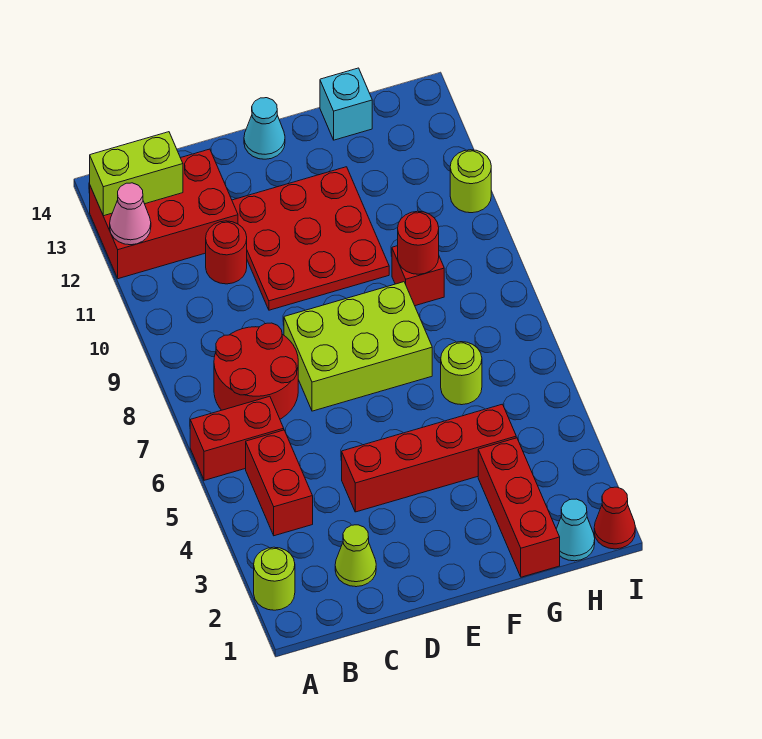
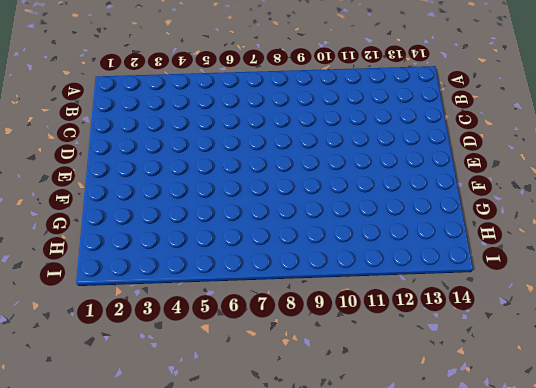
none -> lime 1x1 round brick [254,547,295,610]
none -> red 1x2 brick [190,396,284,480]
none -> red 2x3 brick [90,149,238,279]

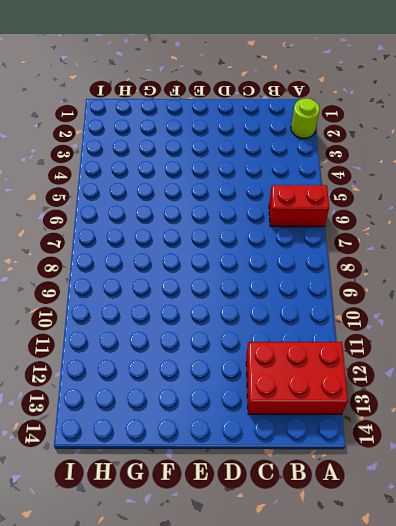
none -> red 1x2 brick [246,430,313,536]
none -> red 2x2 round brick [214,323,298,419]
none -> lime 1x1 cone [335,525,376,587]

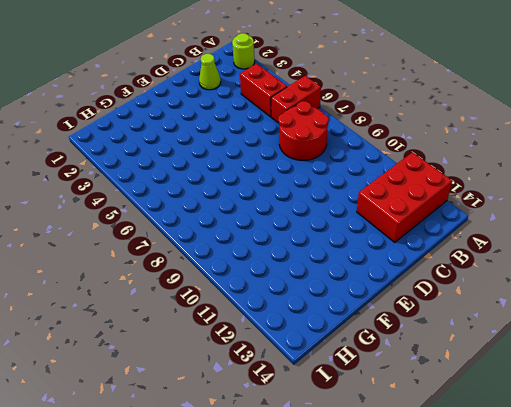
none -> red 1x1 round brick [206,221,247,284]
none -> red 1x4 brick [342,404,516,512]
none -> lime 2x3 brick [284,282,432,411]

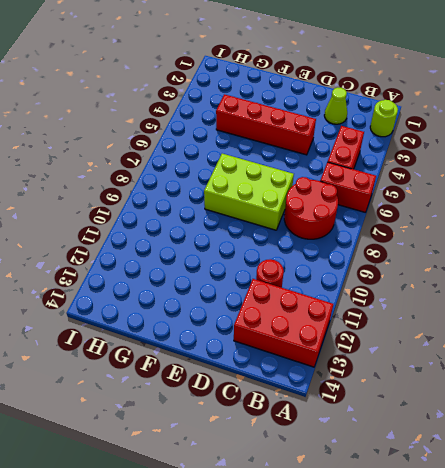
none -> red 3x3 plate [232,167,389,310]
none -> cyan 1x1 cone [244,98,285,159]
none -> red 1x3 brick [478,438,560,577]

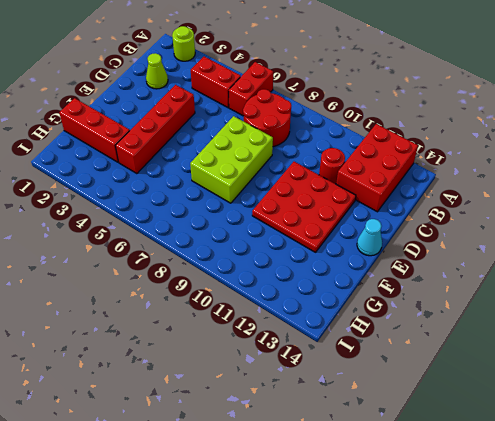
none -> lime 1x1 round brick [441,342,482,405]
none -> red 1x1 brick [392,246,444,306]
none -> cyan 1x1 brick [320,68,372,140]

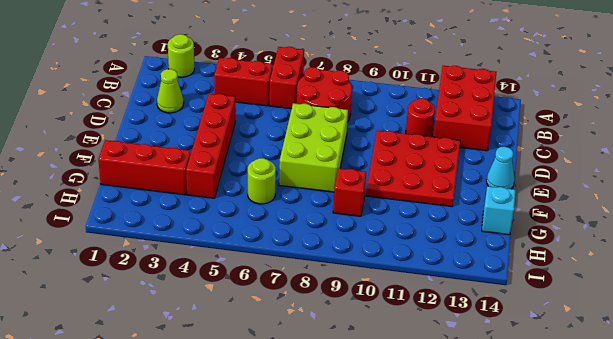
none -> cyan 1x1 cone [556,499,595,561]
none -> red 1x1 cone [594,487,635,549]
none -> lime 1x1 round brick [450,150,491,213]

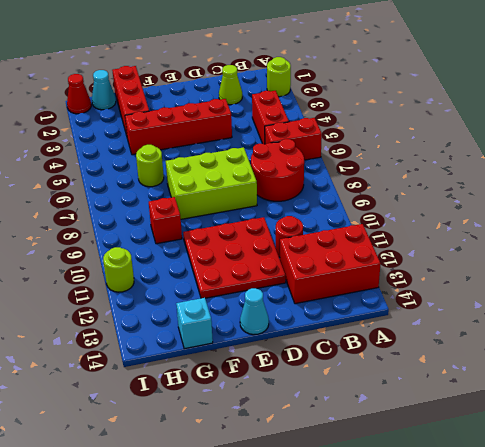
none -> pink 1x1 cone [110,183,151,245]
none -> lime 1x2 brick [90,132,183,216]
none -> red 1x1 round brick [398,211,439,274]

